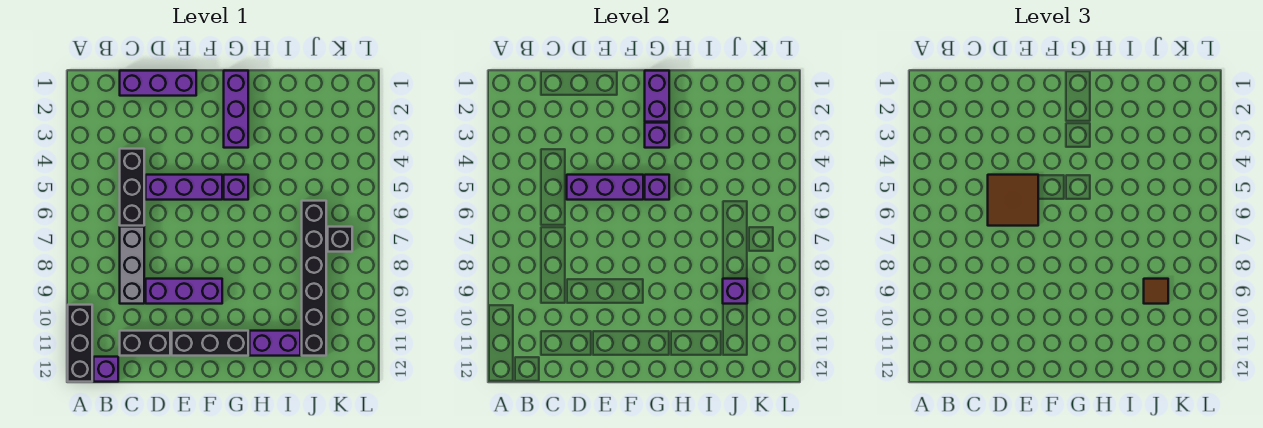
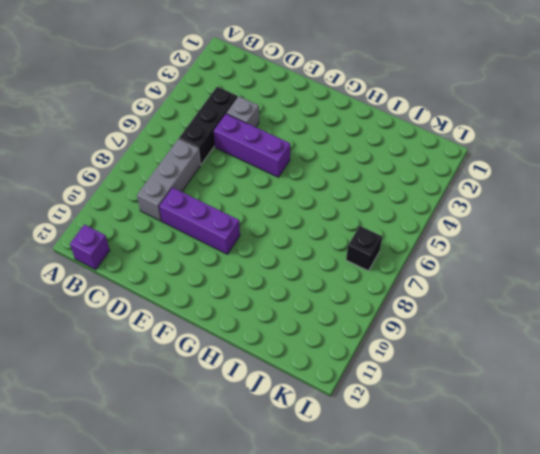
grey 1x1 brick [226,96,259,127] -> none
none -> black 1x3 brick [68,305,92,382]
none -> purple 1x3 brick [120,71,196,96]
none -> black 1x2 brick [120,331,170,356]

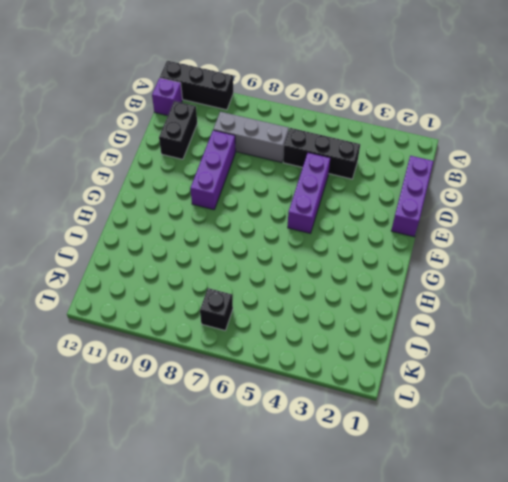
none -> black 1x3 brick [172,331,248,356]
none -> purple 1x3 brick [224,71,248,148]
none -> purple 1x1 brick [224,175,248,200]

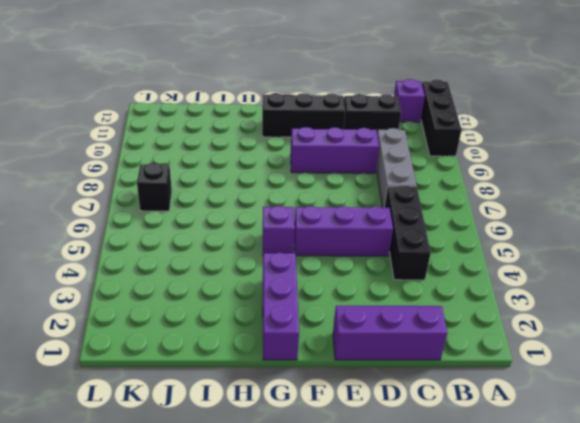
none -> purple 1x2 brick [250,331,300,356]
none -> black 1x6 brick [302,201,326,356]
none -> purple 1x3 brick [567,175,643,200]

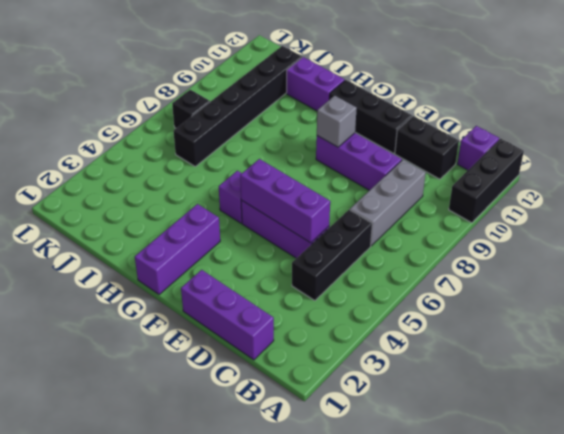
grey 1x1 brick [317,96,357,147] -> none
none -> purple 1x2 brick [645,71,669,122]
none -> purple 1x1 brick [645,123,669,148]
none -> purple 1x1 brick [645,175,669,200]

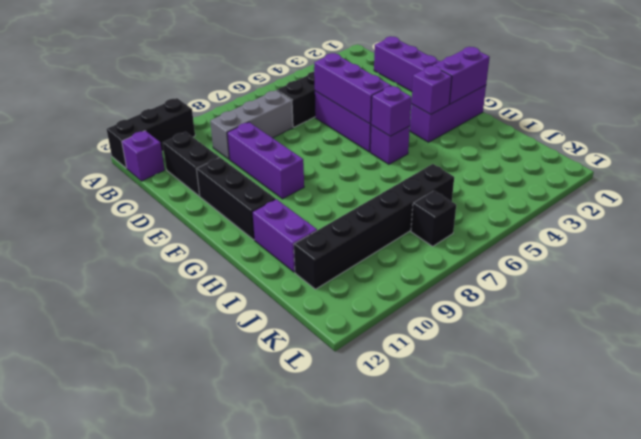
none -> purple 1x1 brick [723,279,747,304]
none -> brown 2x2 tile [988,175,1038,226]
none -> brown 1x1 tile [1144,279,1168,304]

